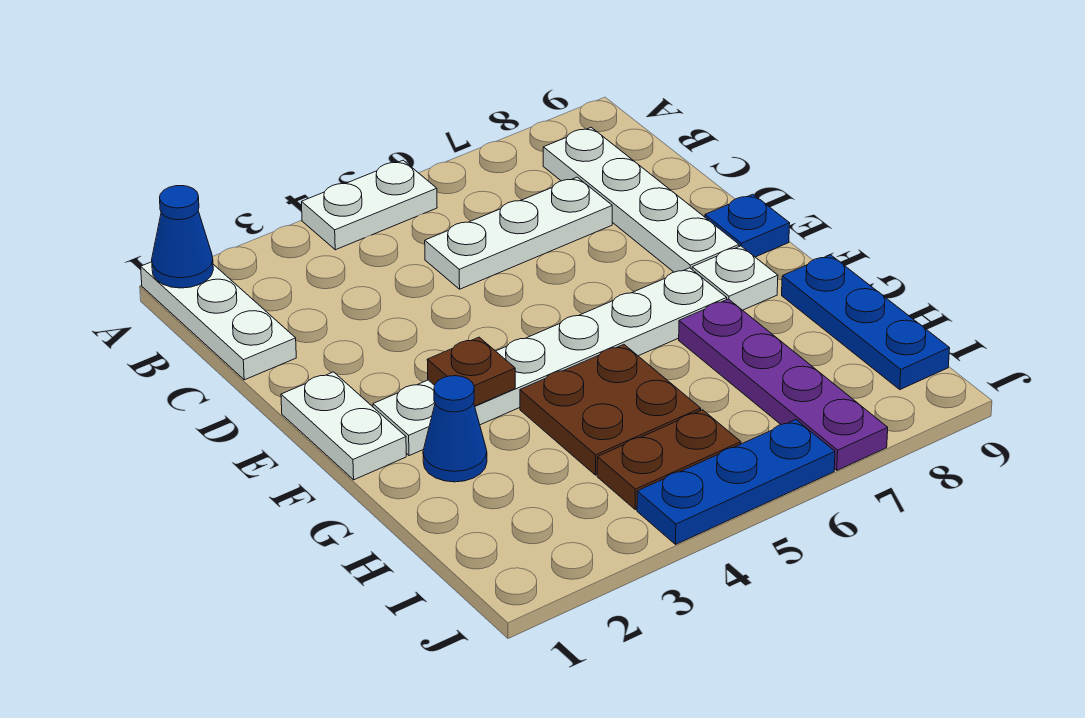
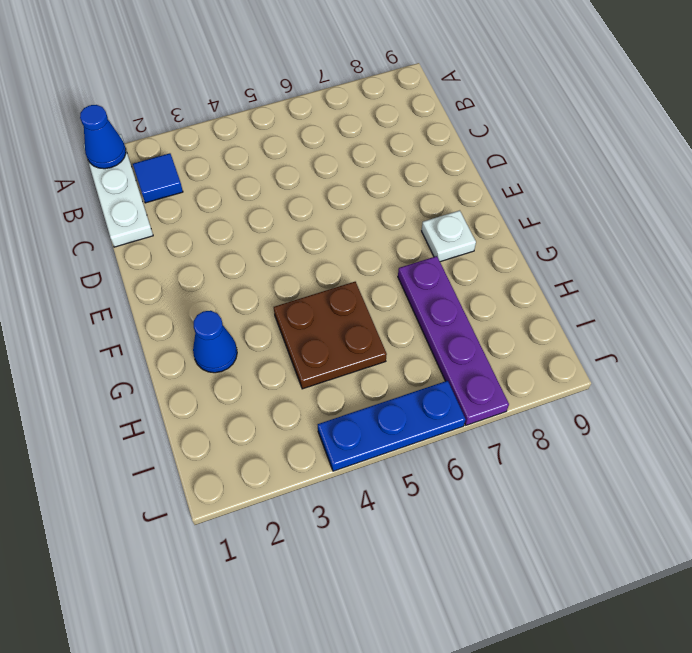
blue 1x1 tile [133,153,183,203] -> none
none -> white 1x2 plate [302,160,437,250]
none -> white 1x4 plate [543,127,739,272]
none -> white 1x3 plate [425,177,612,289]

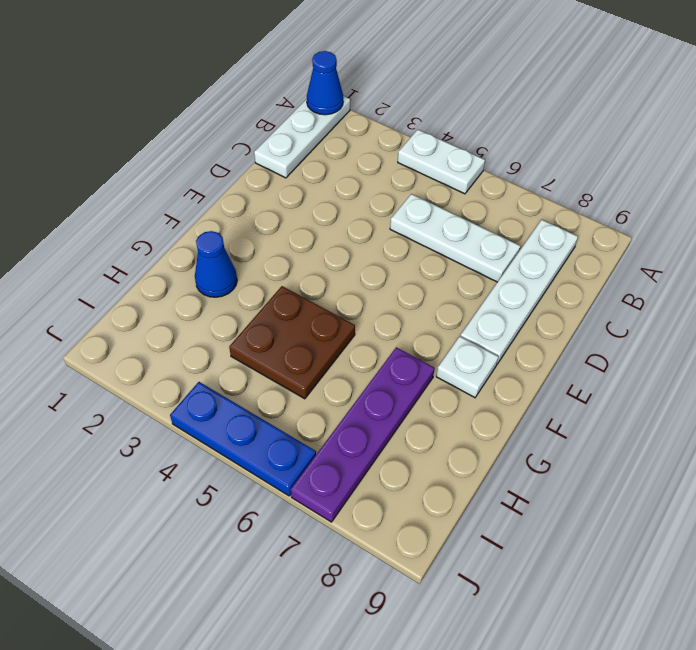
none -> white 1x2 plate [281,372,406,480]
none -> blue 1x1 plate [705,194,790,257]
none -> white 1x6 plate [373,268,727,456]

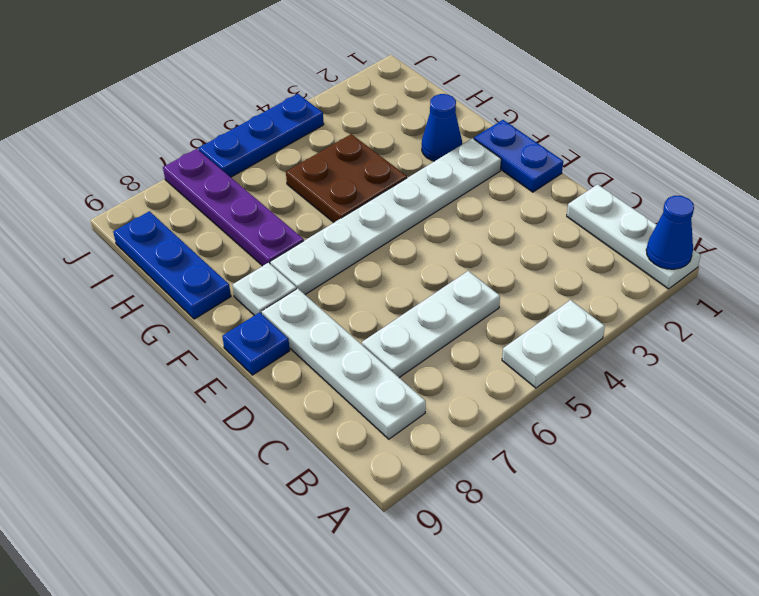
blue 1x2 plate [474,120,563,192] -> white 1x2 plate [281,372,406,480]
none -> brown 1x2 plate [597,410,741,510]
none -> brown 1x1 plate [427,337,515,406]

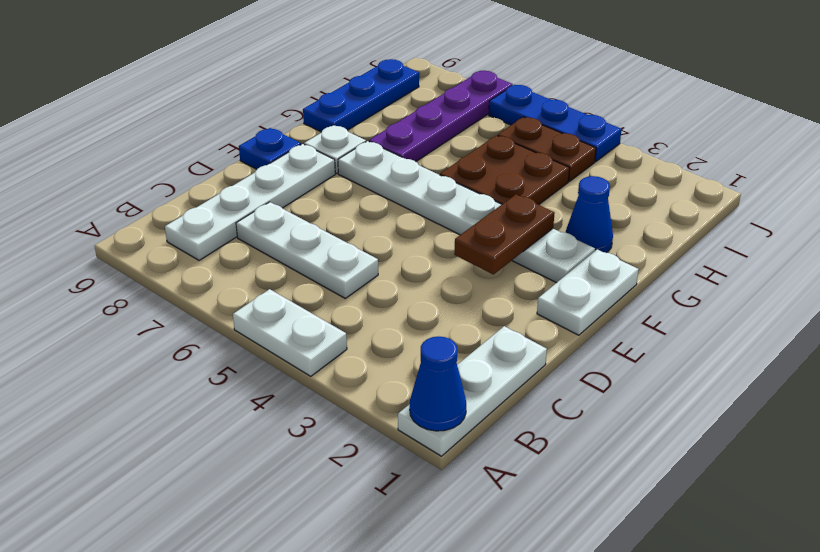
brown 1x2 plate [454,195,555,275] -> brown 1x1 plate [427,337,515,406]

